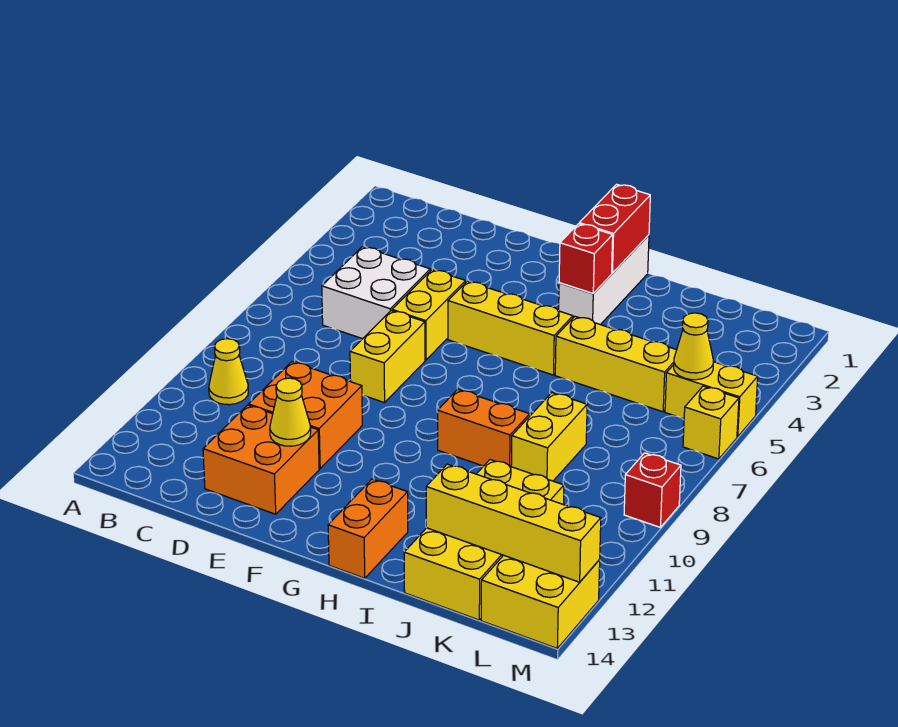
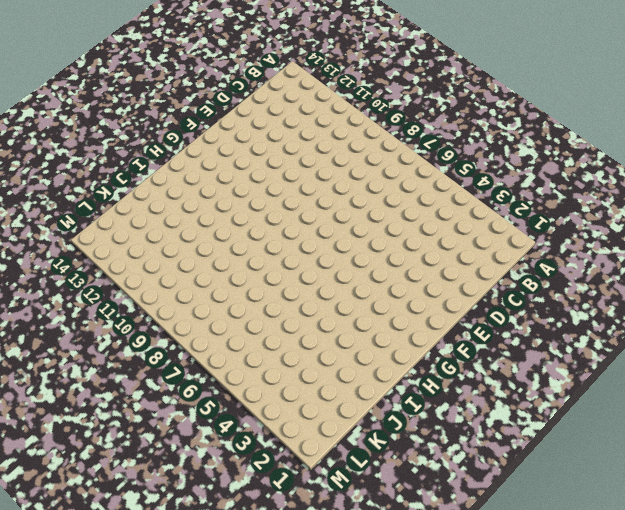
none -> yellow 1x1 cone [209,339,248,405]
none -> white 2x2 brick [322,247,430,339]
none -> orange 2x2 brick [249,362,362,469]

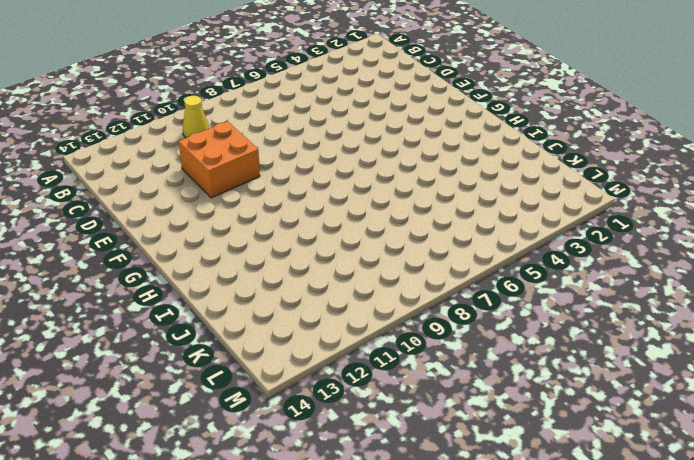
none -> white 2x2 brick [322,247,430,339]
none -> orange 2x2 brick [203,405,319,514]
none -> yellow 1x2 brick [392,270,466,360]

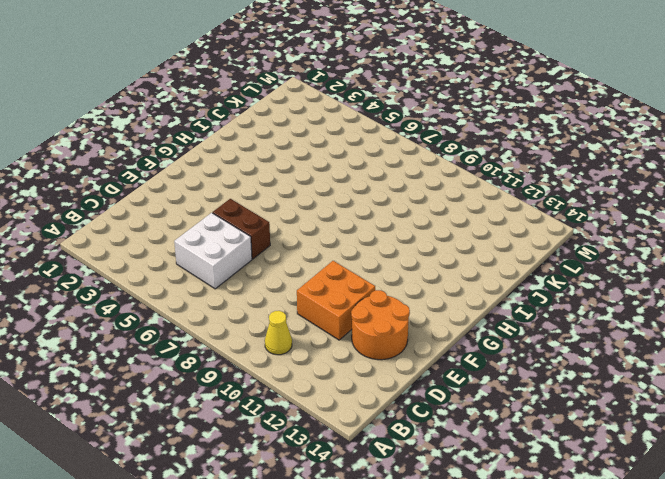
orange 2x2 round brick [351,290,410,360] -> orange 2x2 brick [203,405,319,514]
brown 1x2 brick [213,199,270,259] -> yellow 1x2 brick [392,270,466,360]
none -> yellow 1x2 brick [350,311,425,403]
none -> yellow 1x3 brick [448,281,573,375]
none -> white 1x3 brick [559,235,649,325]

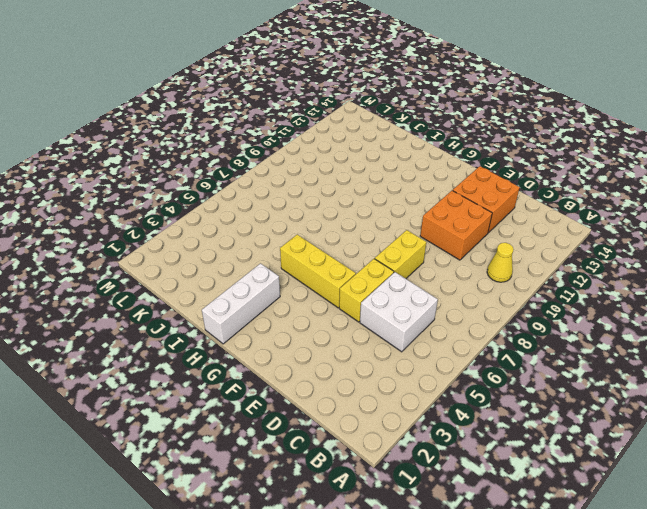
none -> orange 1x2 brick [438,389,530,466]
none -> orange 1x2 brick [328,479,408,578]
none -> yellow 1x3 brick [555,317,676,412]

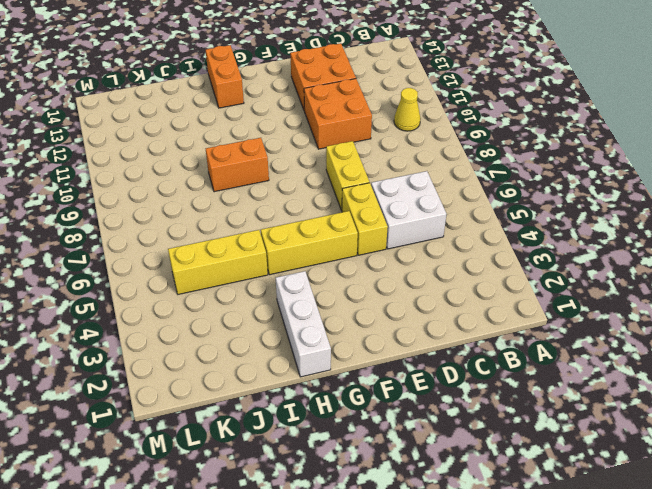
none -> yellow 1x2 brick [511,393,587,481]
none -> yellow 2x4 brick [404,460,564,620]
none -> yellow 1x2 brick [665,362,758,437]

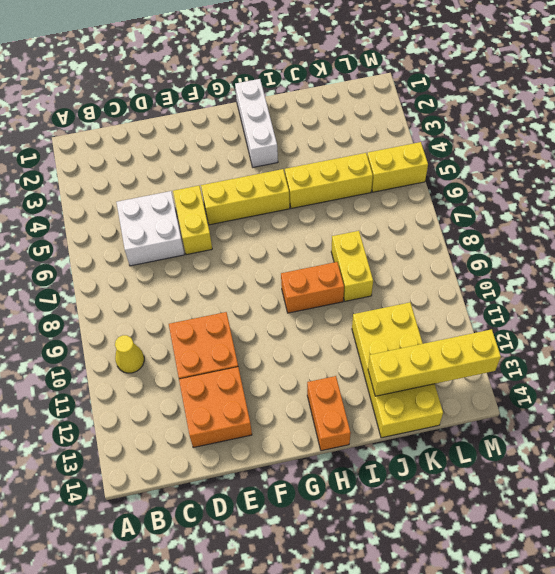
none -> yellow 1x2 brick [350,311,425,403]
none -> yellow 2x2 brick [481,555,600,648]
none -> yellow 1x1 brick [683,386,739,459]

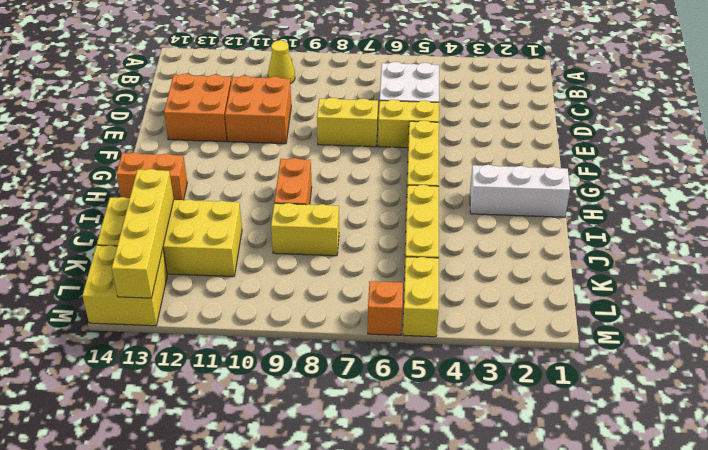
orange 1x1 brick [368,281,403,335] -> yellow 1x1 brick [683,386,739,459]
none -> red 1x1 brick [624,453,681,528]
none -> yellow 1x1 cone [270,378,311,446]
none -> red 1x2 brick [579,184,650,273]

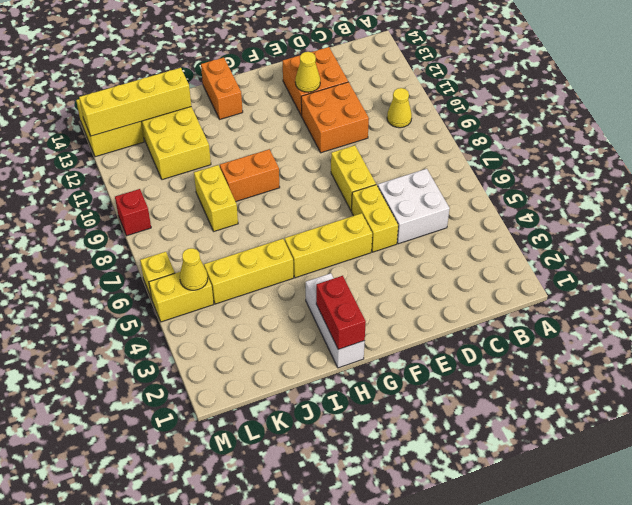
none -> red 1x1 brick [559,224,613,293]

